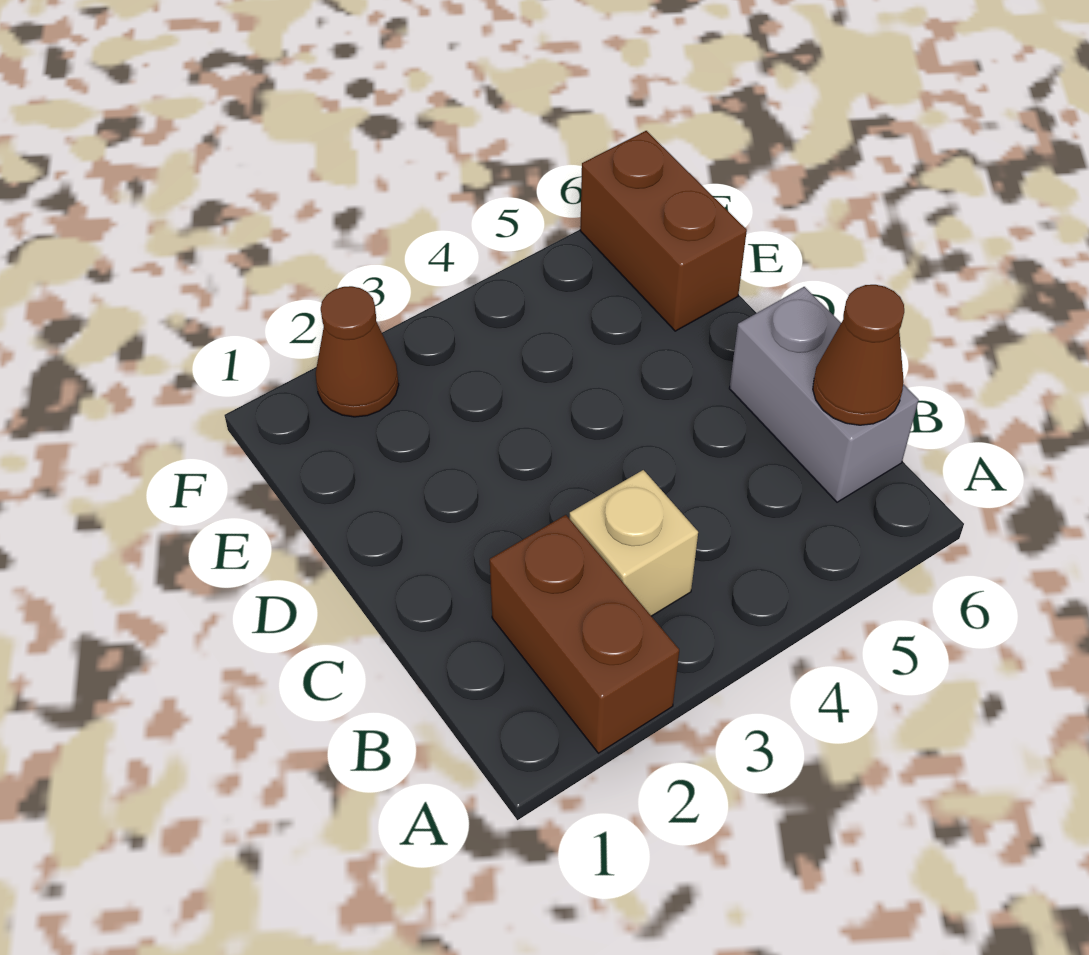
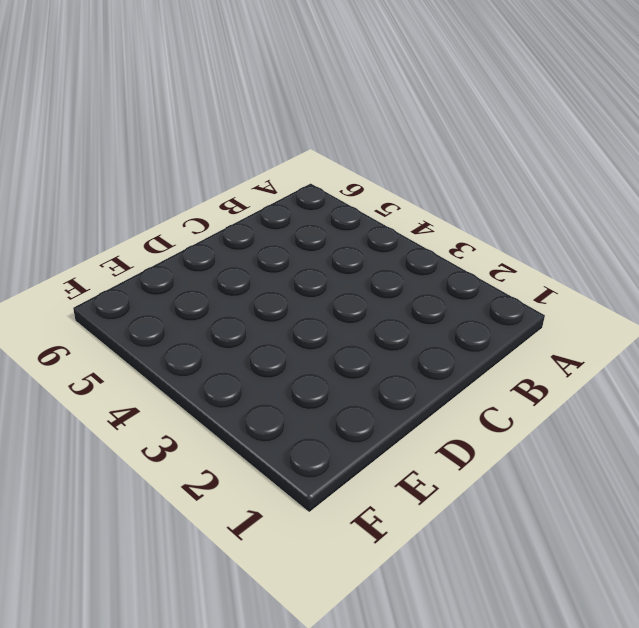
none -> brown 1x2 brick [490,515,679,753]
none -> tan 1x1 brick [570,470,698,616]

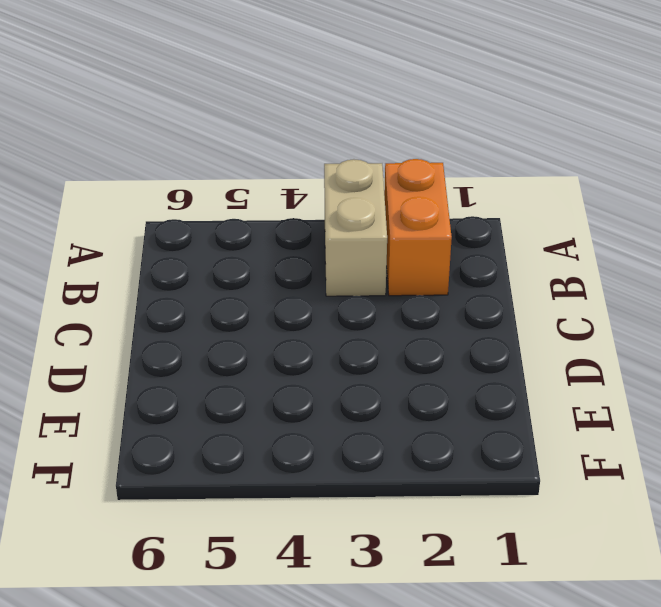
orange 1x2 brick [384,159,452,296] -> brown 1x2 brick [490,515,679,753]
tan 1x2 brick [324,159,387,296] -> tan 1x1 brick [570,470,698,616]
none -> grey 1x2 brick [729,287,919,502]
none -> brown 1x2 brick [580,131,747,331]

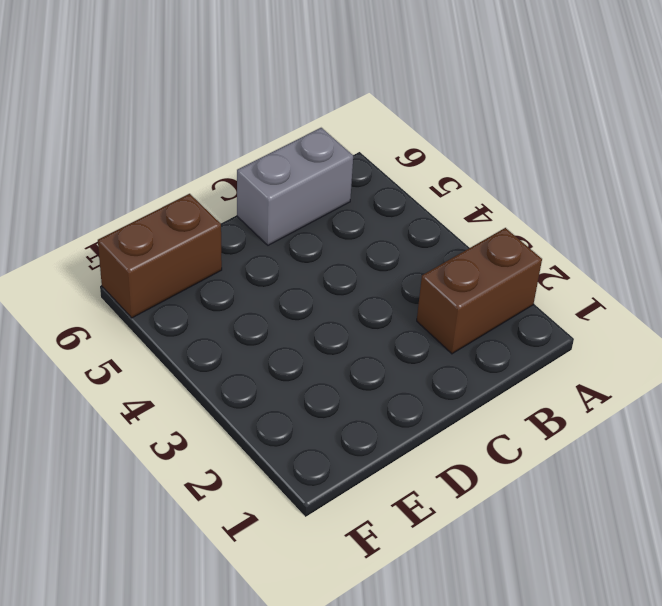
none -> tan 1x1 brick [570,470,698,616]
none -> brown 1x1 cone [316,286,399,417]

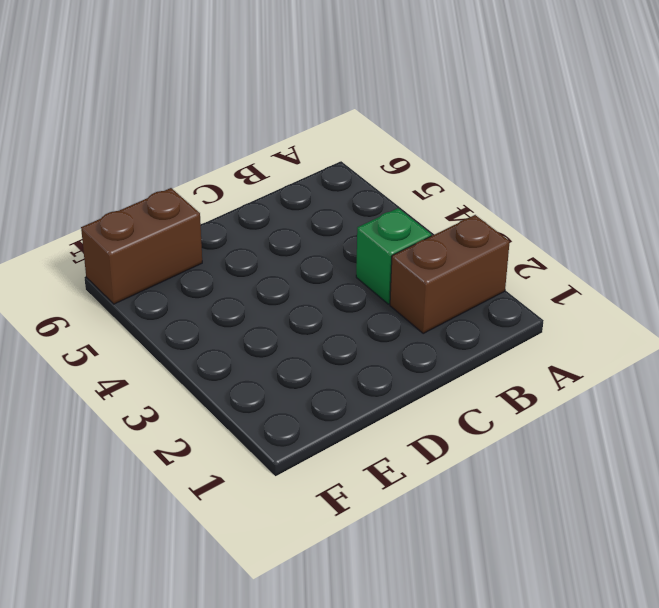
green 1x1 brick [356,208,431,304] -> tan 1x1 brick [570,470,698,616]
none -> grey 1x2 brick [729,287,919,502]
none -> brown 1x1 cone [316,286,399,417]

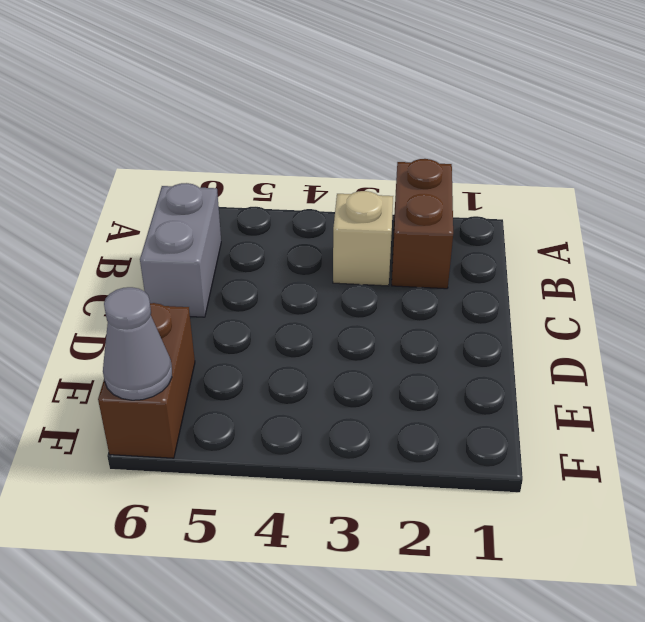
grey 1x1 cone [103,287,172,400] -> none
none -> brown 1x1 cone [316,286,399,417]
none -> brown 1x1 cone [813,285,904,425]

